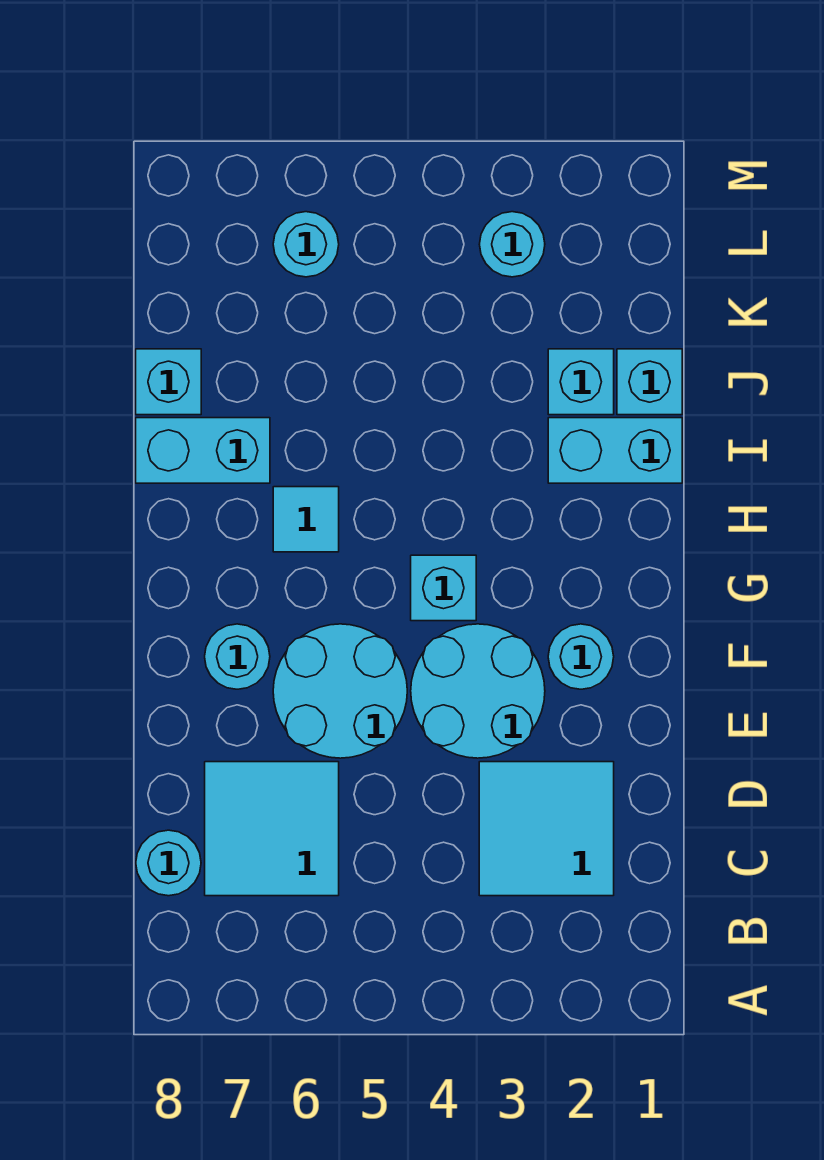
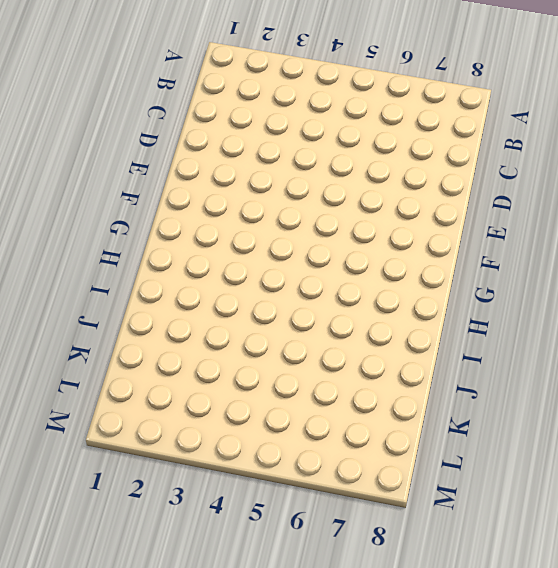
none -> cyan 2x2 tile [479,762,614,896]
none -> cyan 2x2 tile [205,762,339,896]
none -> cyan 1x1 round brick [136,830,201,896]

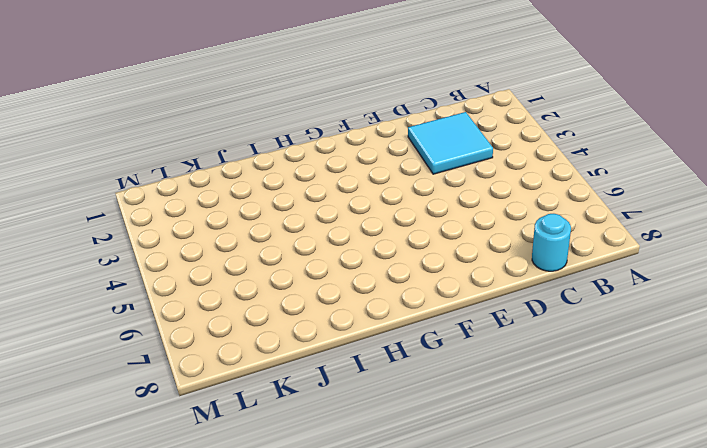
none -> cyan 2x2 tile [205,762,339,896]
none -> cyan 2x2 round brick [411,624,545,758]
none -> cyan 2x2 round brick [273,624,407,758]

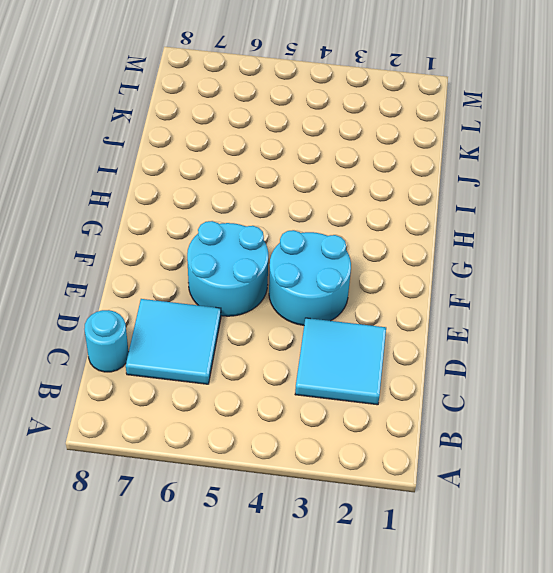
none -> cyan 1x1 round brick [548,624,614,689]
none -> cyan 1x1 round brick [205,624,270,689]
none -> cyan 1x1 brick [411,555,476,621]

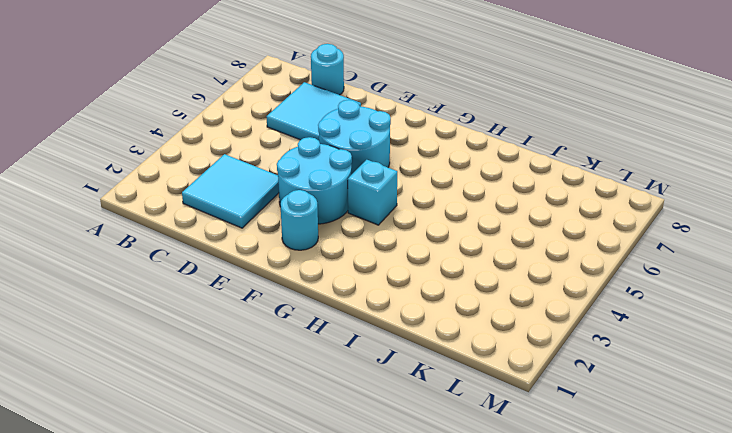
none -> cyan 1x1 round brick [205,624,270,689]
none -> cyan 1x1 tile [273,487,339,552]
none -> cyan 1x2 brick [548,418,682,483]

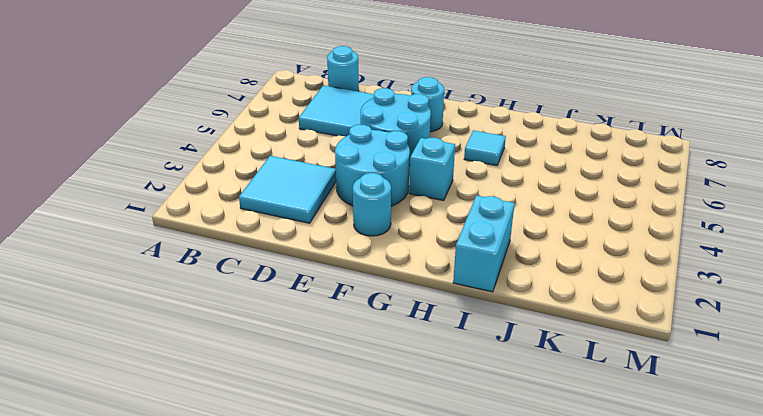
none -> cyan 1x2 brick [136,418,270,483]
none -> cyan 1x1 brick [617,349,682,415]
none -> cyan 1x1 brick [548,349,614,415]

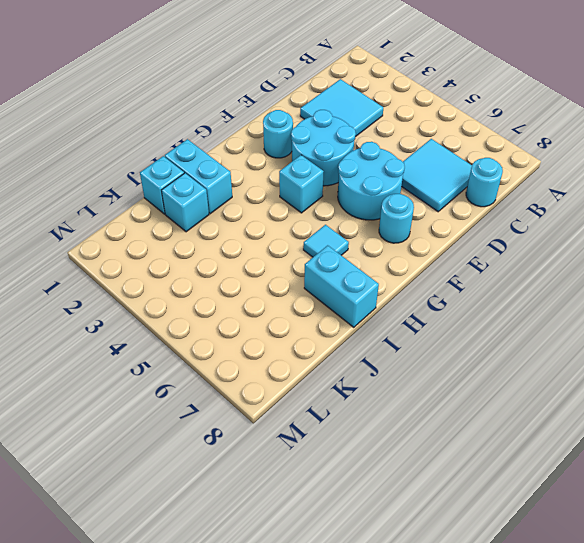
none -> cyan 1x1 brick [136,349,201,415]
none -> cyan 1x1 round brick [479,212,545,277]
none -> cyan 1x1 round brick [273,212,339,277]

